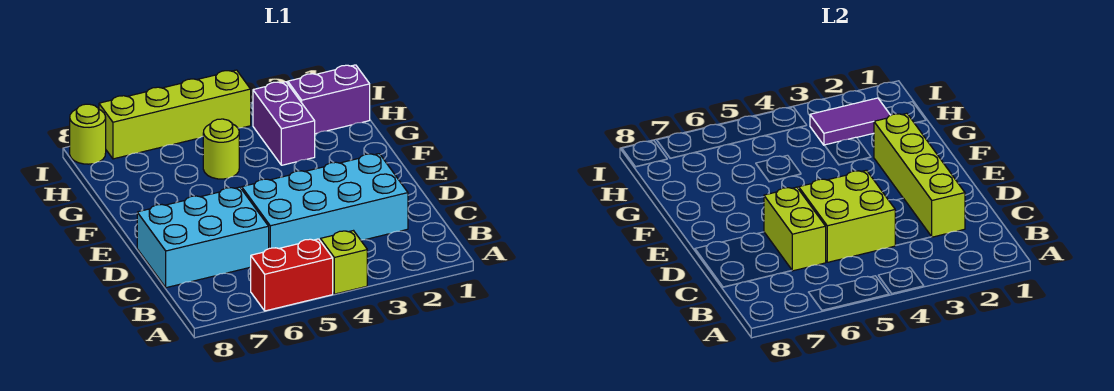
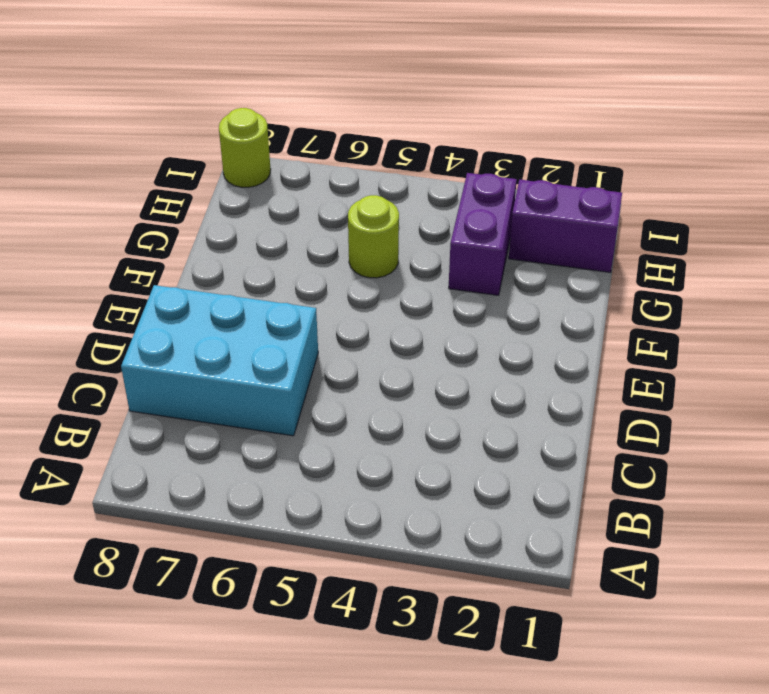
none -> lime 1x1 brick [320,231,367,294]
none -> red 1x2 brick [251,239,333,311]
none -> cyan 2x4 brick [242,154,408,248]

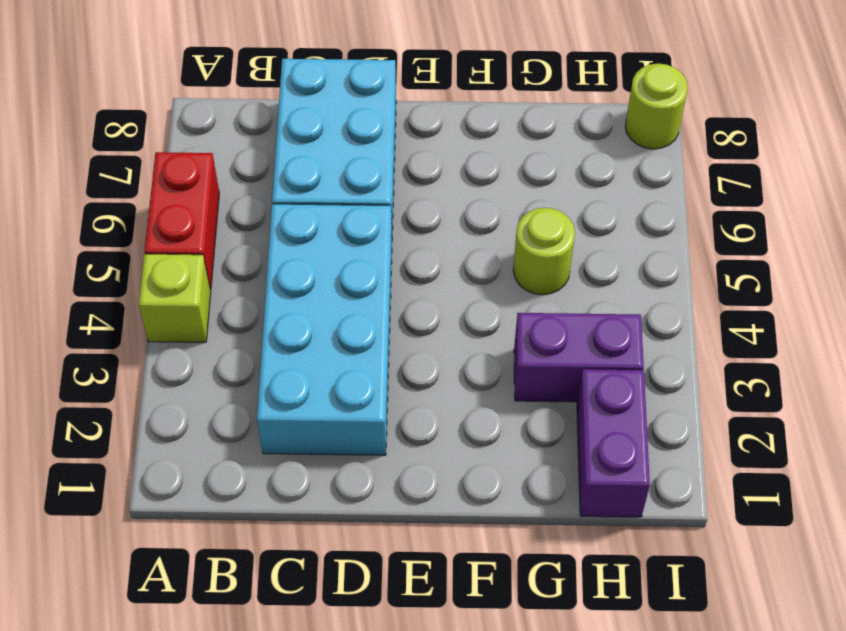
none -> lime 1x4 brick [99,70,251,159]
none -> lime 1x4 brick [874,113,965,237]
none -> lime 2x2 brick [799,170,896,262]

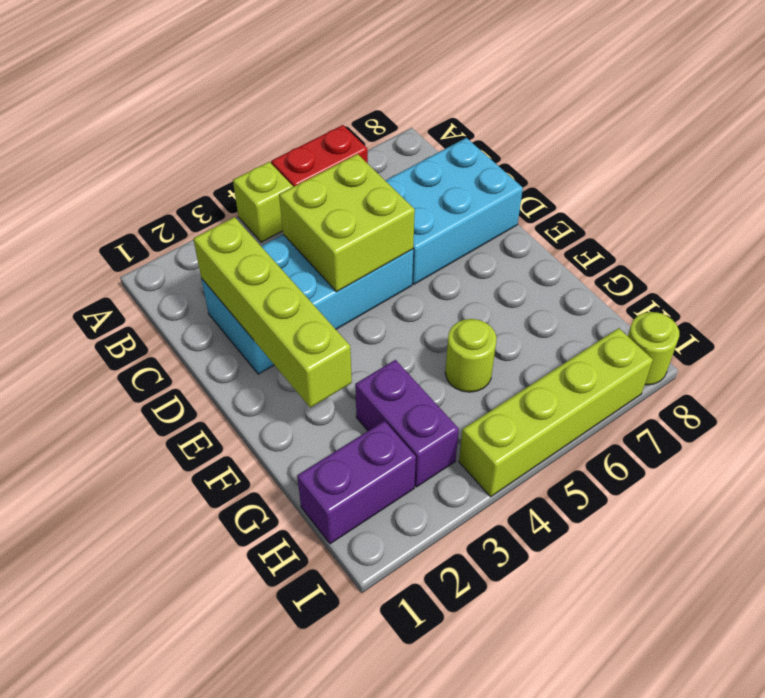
none -> lime 1x2 brick [764,187,826,271]
none -> purple 1x2 tile [810,98,891,145]

